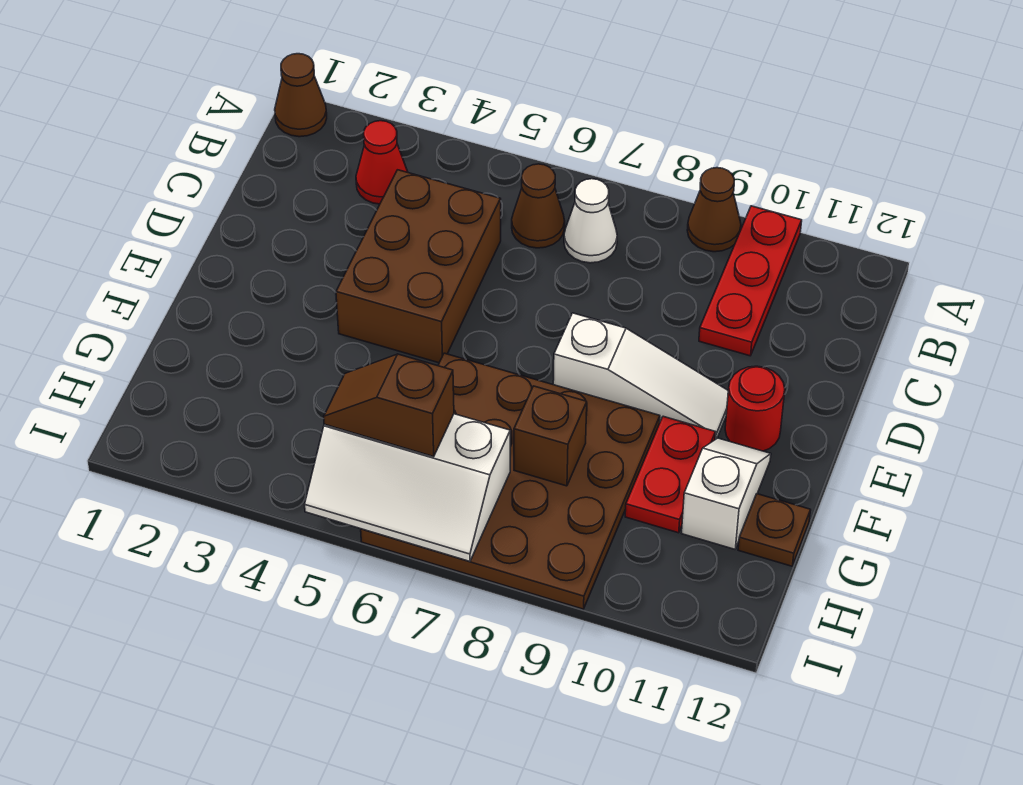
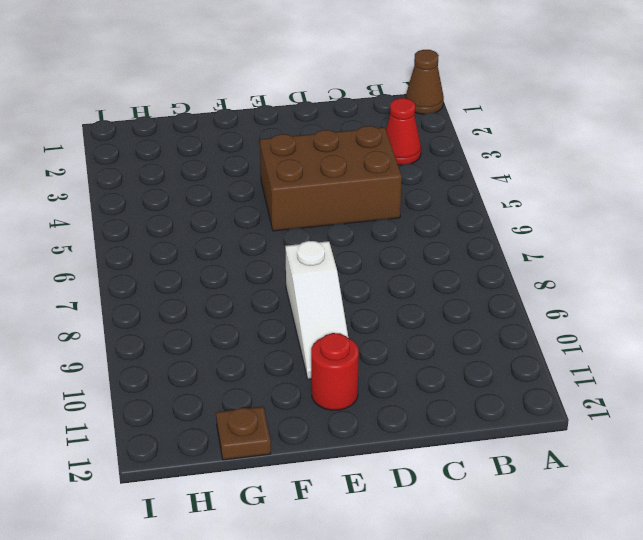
none -> brown 1x1 cone [687,168,741,252]
none -> red 1x3 plate [699,206,802,356]
none -> brown 1x1 cone [512,164,565,248]

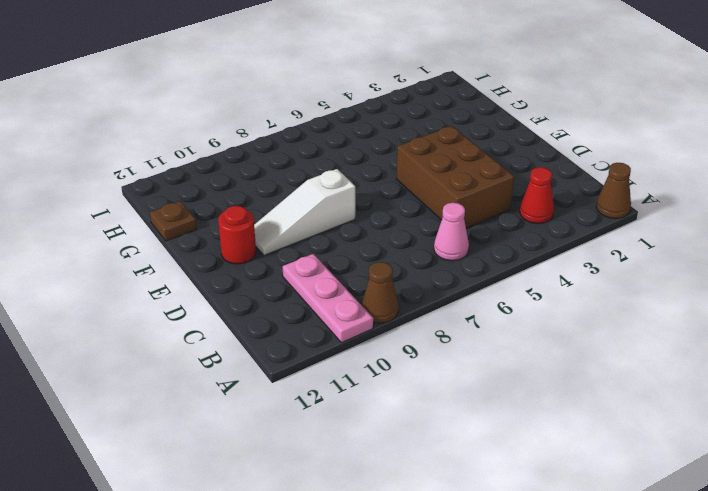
pink 1x3 plate [283,254,373,343] -> red 1x3 plate [699,206,802,356]
pink 1x1 cone [434,203,469,261] -> brown 1x1 cone [512,164,565,248]
none -> white 1x1 cone [564,179,617,263]
none -> brown 4x4 plate [361,353,660,609]
none -> red 1x2 plate [625,416,715,533]

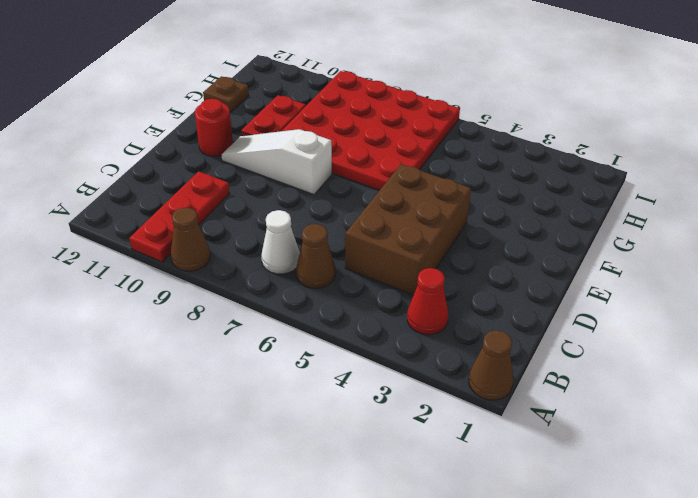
red 4x4 plate [282,71,460,191] -> brown 4x4 plate [361,353,660,609]
none -> white 1x2 slope [682,438,771,549]
none -> brown 1x1 brick [514,386,587,486]
none -> white 2x3 slope [305,414,510,561]

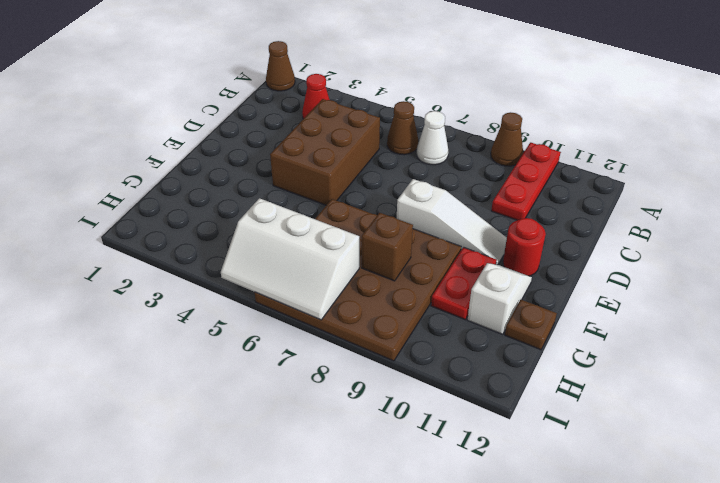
none -> brown 1x2 slope [324,354,454,457]

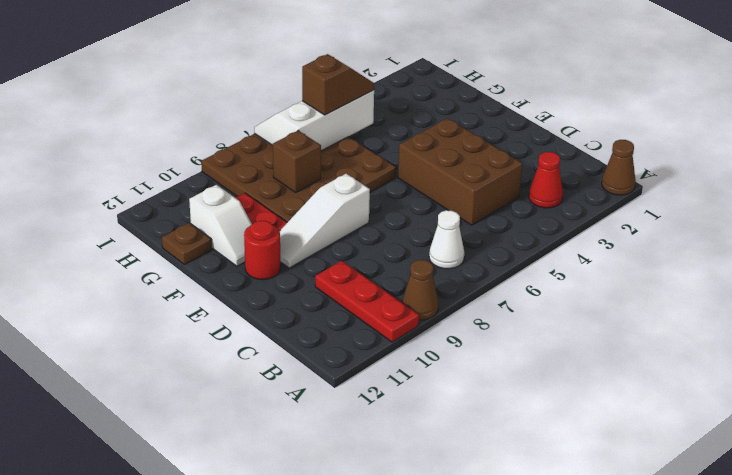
none -> brown 1x1 cone [512,164,565,248]

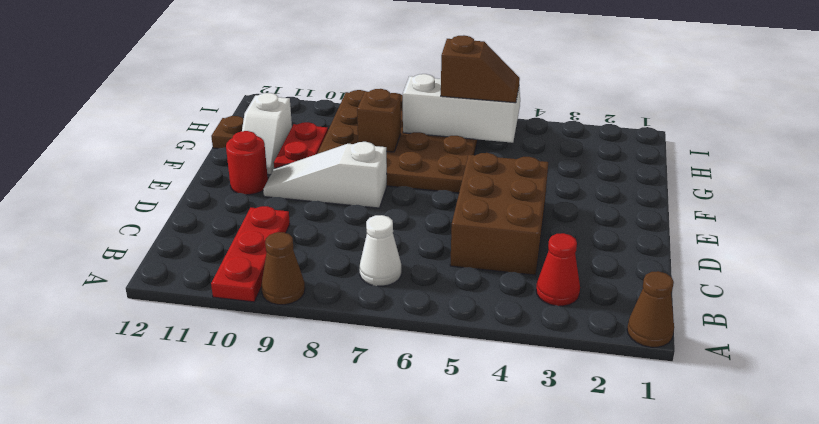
none -> brown 1x1 cone [512,164,565,248]

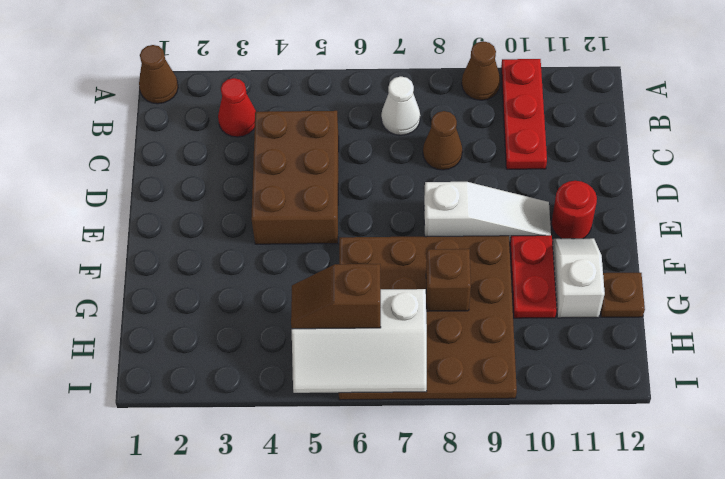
brown 1x1 cone [423,111,462,170] -> brown 1x1 cone moved to [512,164,565,248]

